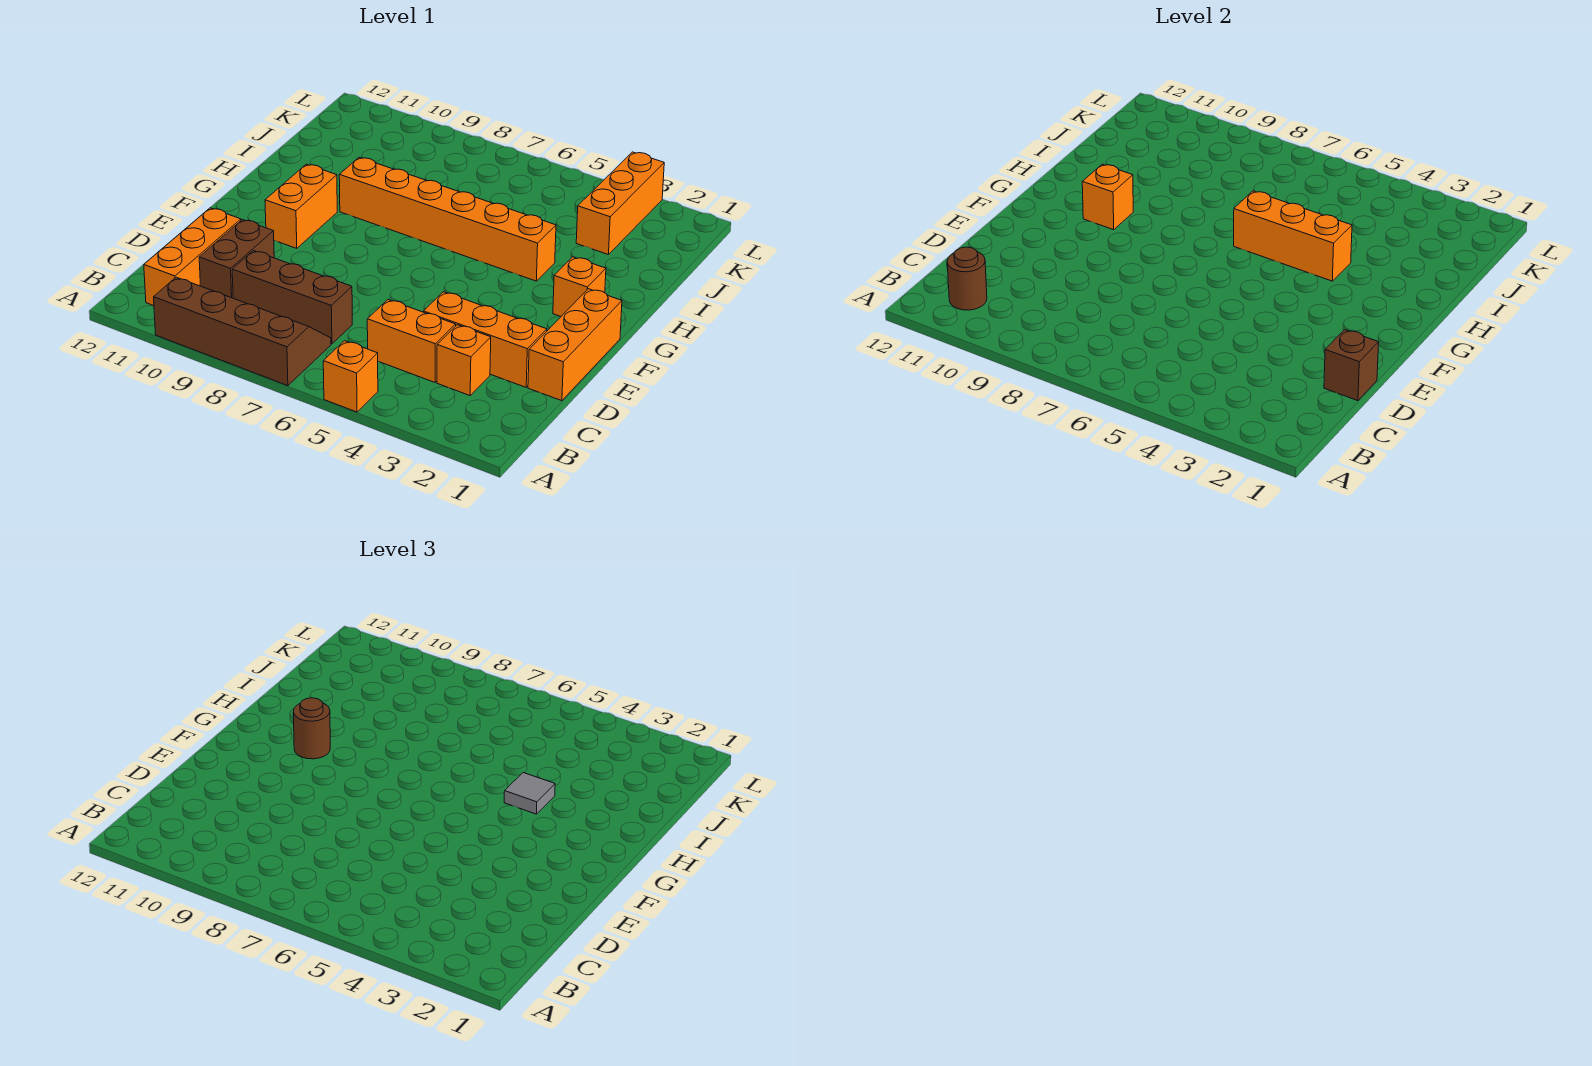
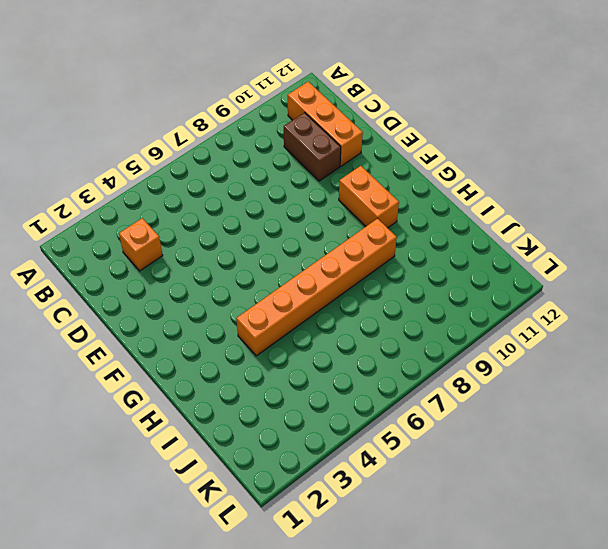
none -> orange 1x1 brick [323,341,378,412]
none -> brown 2x4 slope [154,277,331,386]
none -> orange 1x2 brick [367,300,456,382]

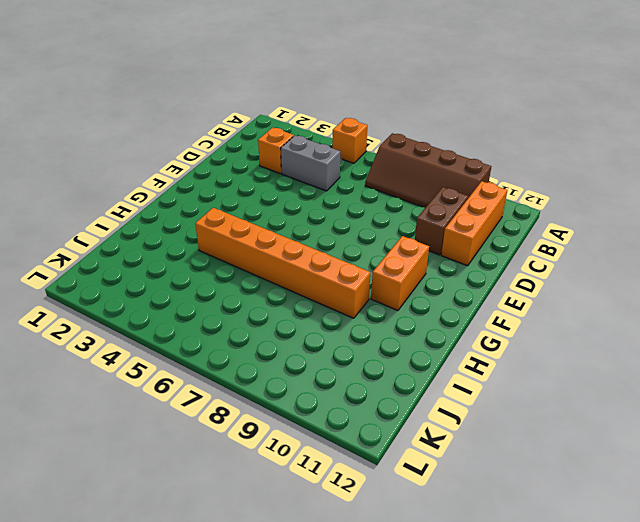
grey 1x2 brick [281,135,340,191] -> orange 1x2 brick [367,300,456,382]
none -> brown 1x3 brick [232,251,352,344]
none -> orange 1x3 brick [528,289,622,401]
none -> orange 1x3 brick [423,292,547,387]

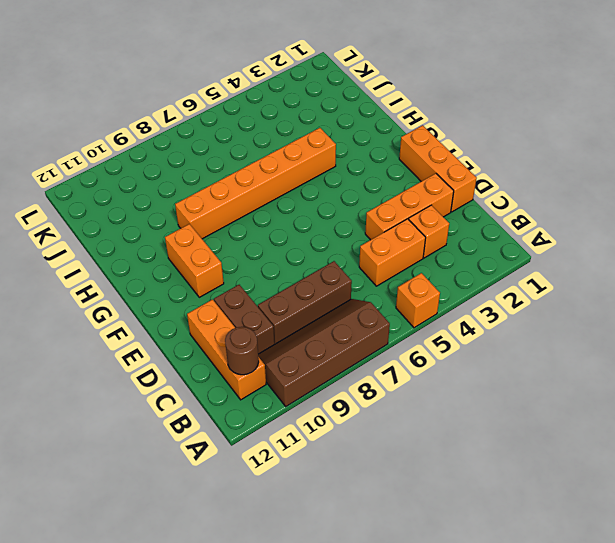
none -> orange 1x1 brick [553,257,606,316]
none -> orange 1x3 brick [576,152,664,255]
none -> brown 1x1 brick [1324,330,1379,401]

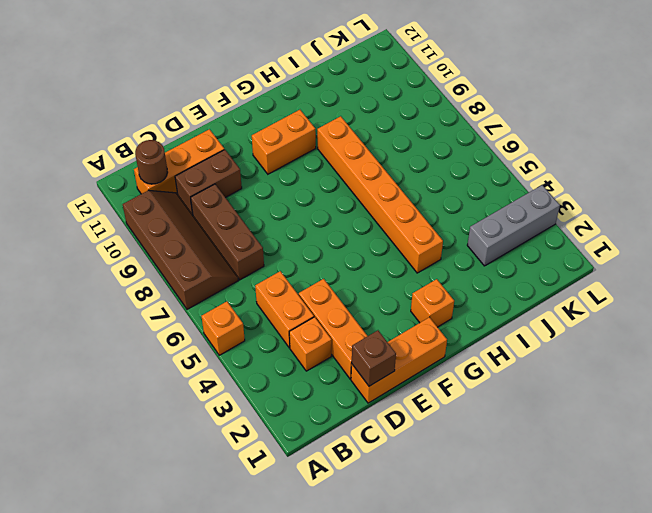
grey 1x3 brick [467,185,560,266] -> orange 1x3 brick [576,152,664,255]
none -> orange 1x1 brick [1082,164,1133,230]
none -> orange 1x3 brick [1234,191,1352,281]
none -> brown 1x1 round brick [293,698,330,759]

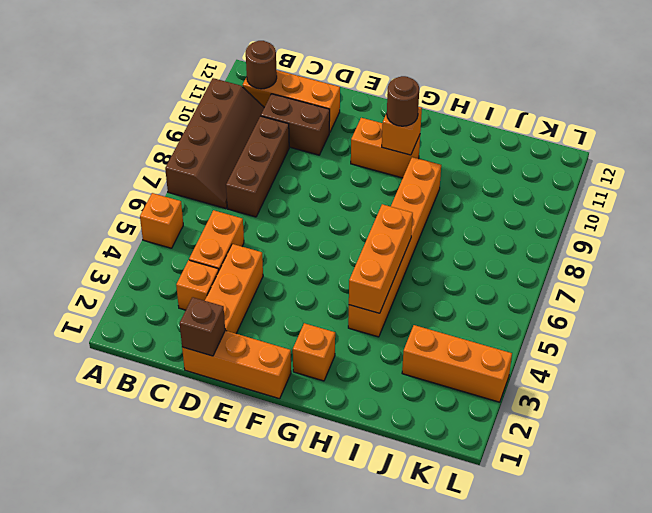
none -> grey 1x1 tile [504,773,555,814]

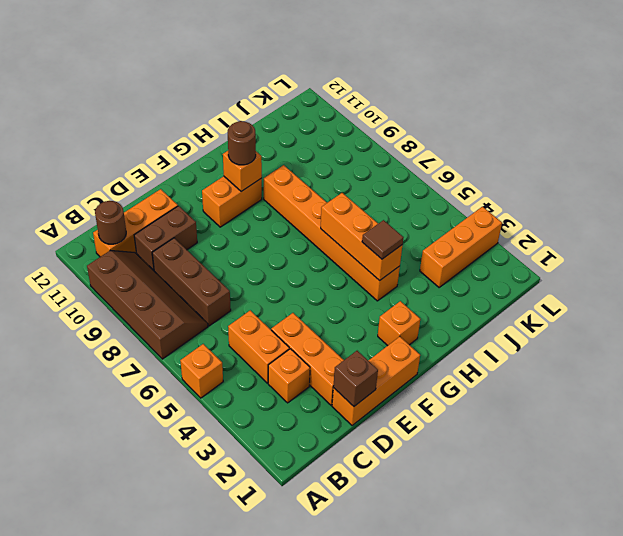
brown 1x1 tile [362,220,404,259] -> grey 1x1 tile [504,773,555,814]

